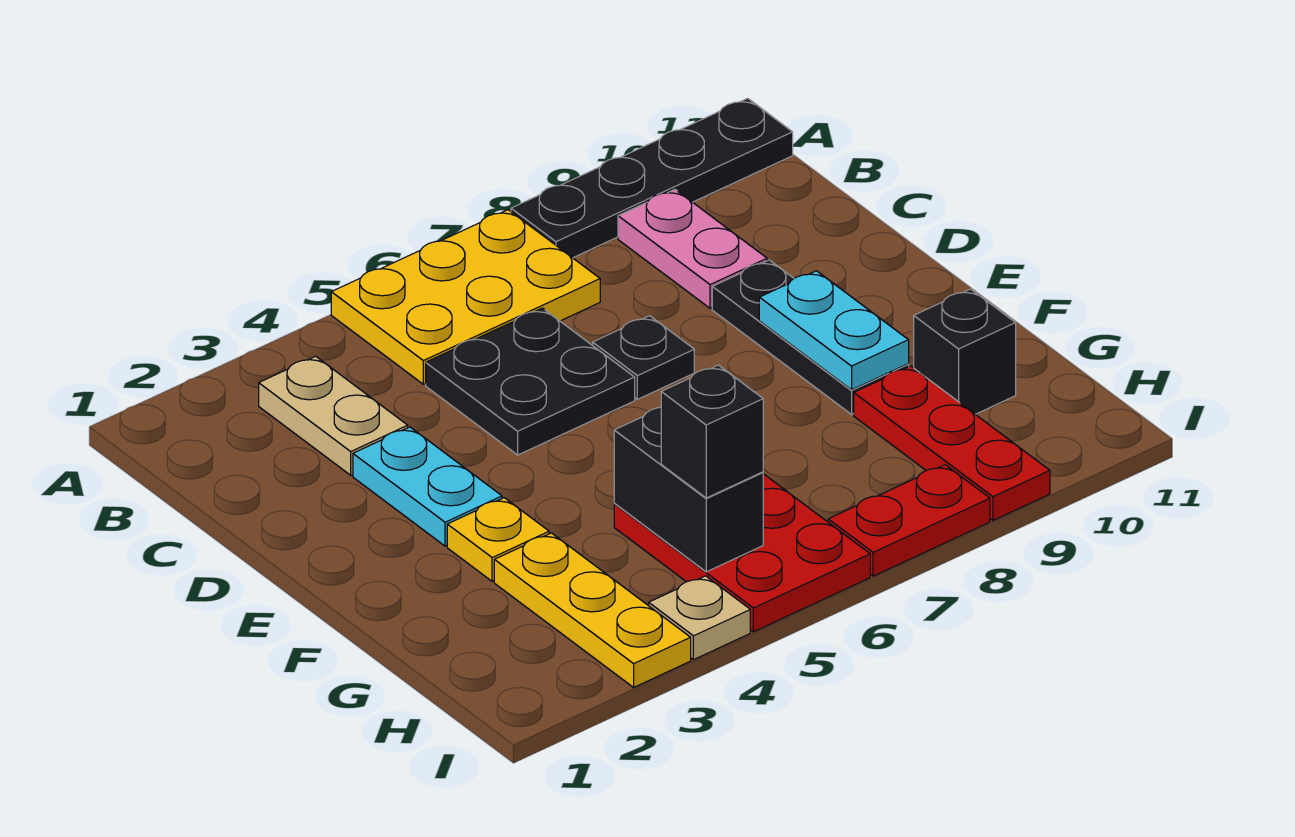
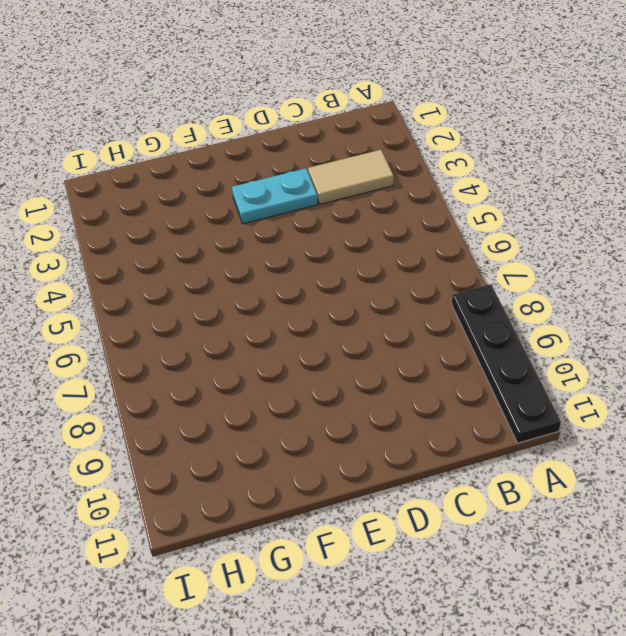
tan 1x2 tile [308,150,393,204] -> tan 1x2 plate [259,356,408,475]
none -> yellow 2x3 plate [331,210,600,384]
none -> pink 1x2 plate [618,190,767,308]
none -> black 2x2 plate [426,308,635,455]

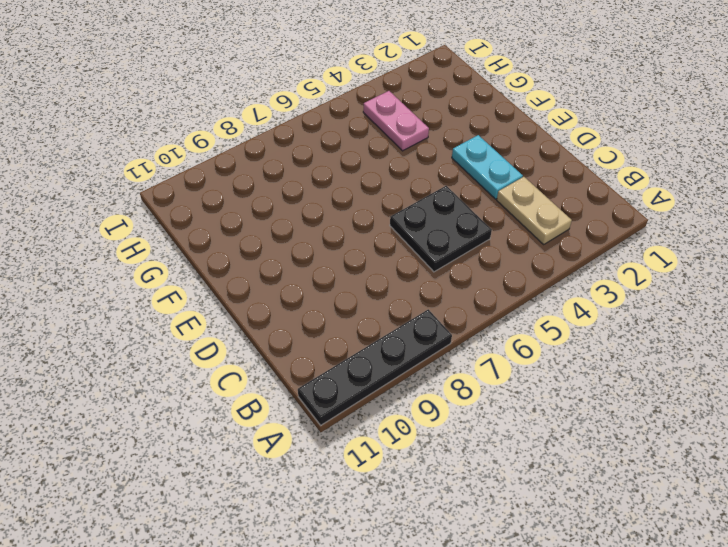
pink 1x2 plate [363,91,429,151] -> pink 1x2 plate moved to [618,190,767,308]
none -> yellow 2x3 plate [331,210,600,384]
none -> black 1x1 plate [593,316,694,399]
none -> black 1x3 plate [712,260,909,414]

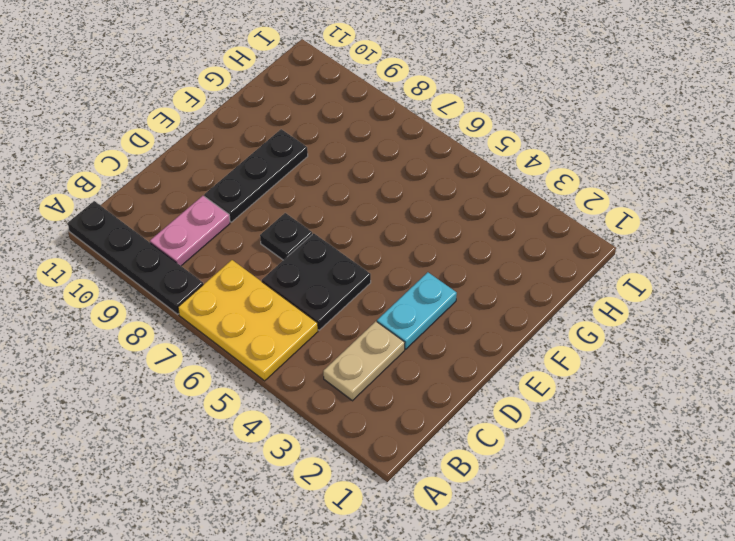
none -> yellow 1x1 plate [447,498,549,581]
none -> yellow 1x3 plate [494,533,691,687]
none -> red 2x3 plate [614,474,870,632]

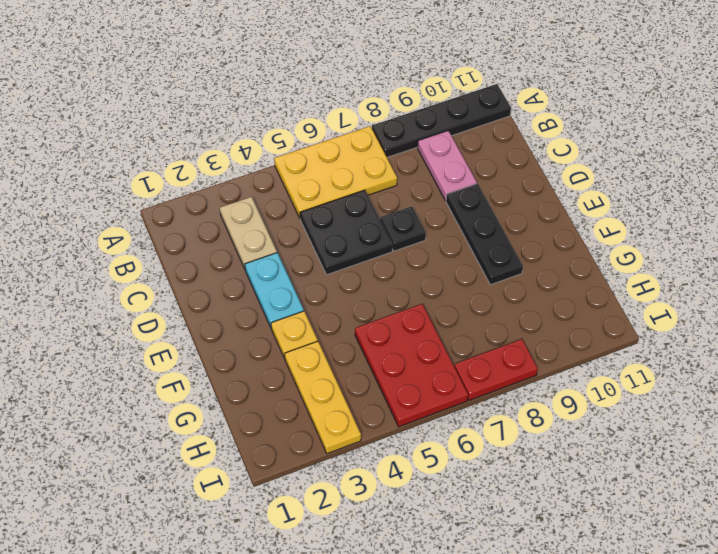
none -> red 1x3 plate [854,366,1050,520]
none -> black 1x1 brick [914,289,1016,414]
none -> tan 1x1 plate [649,576,750,660]

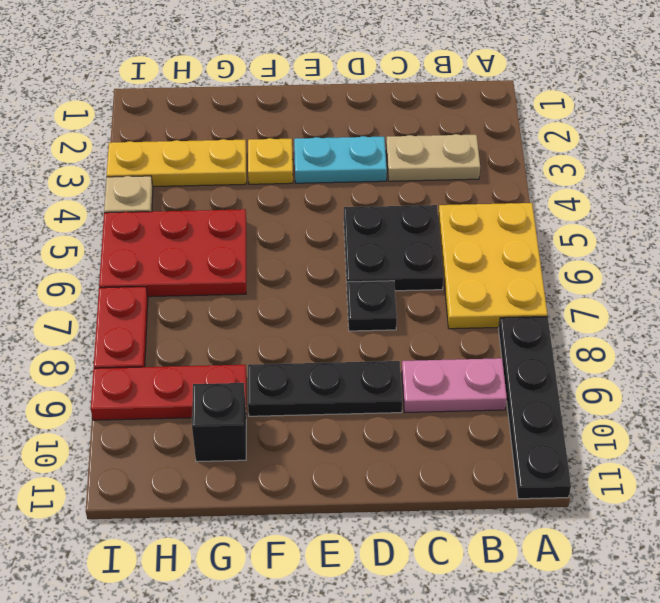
none -> cyan 1x2 plate [759,271,909,390]
none -> black 1x2 brick [614,407,763,572]
none -> black 1x1 brick [661,365,763,498]

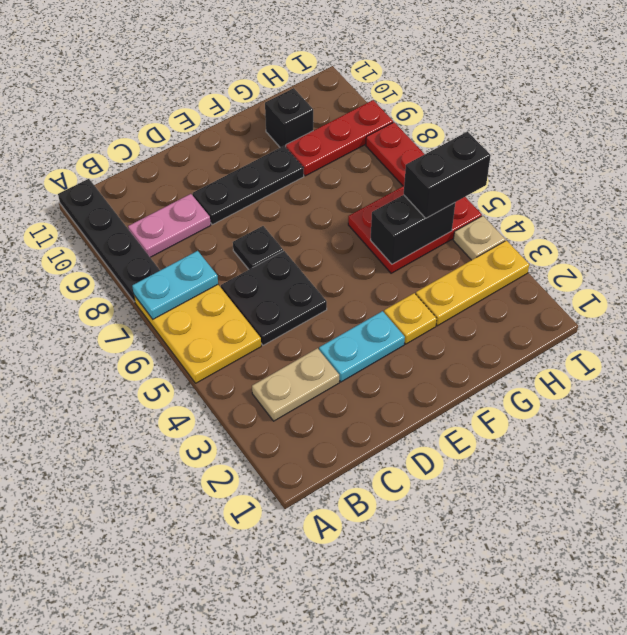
cyan 1x2 plate [132,251,218,319] -> cyan 1x2 plate moved to [759,271,909,390]
black 1x2 brick [404,132,491,218] -> black 1x1 brick [661,365,763,498]

